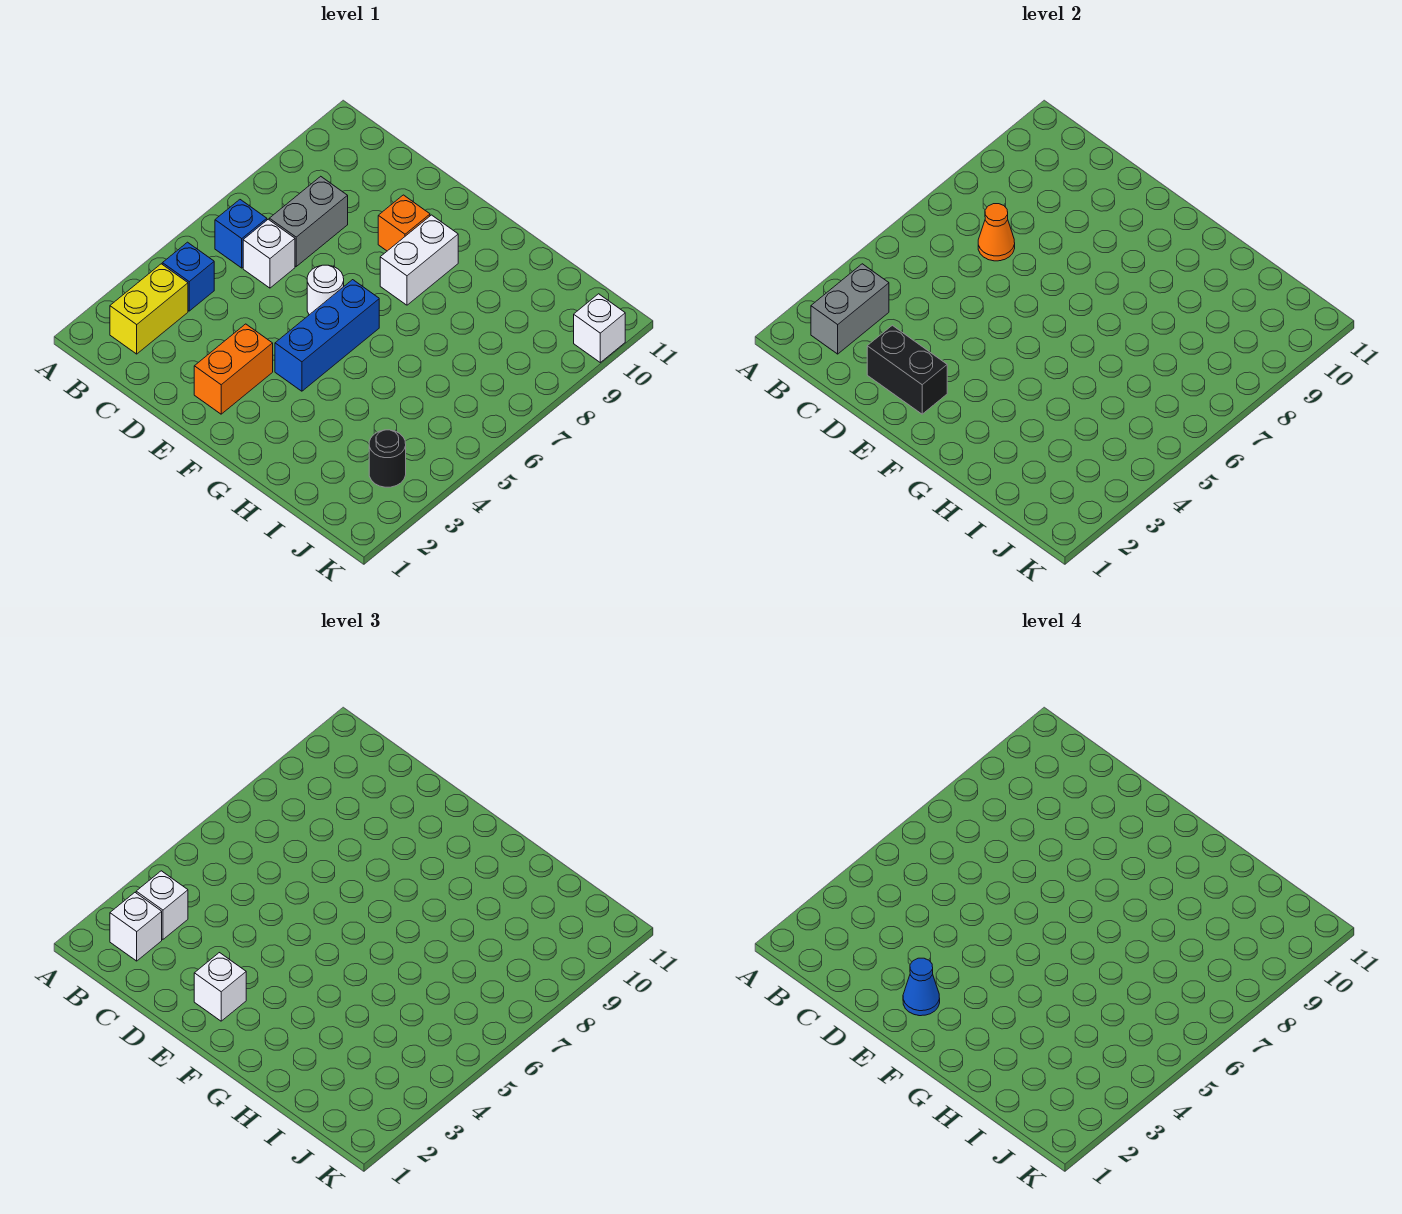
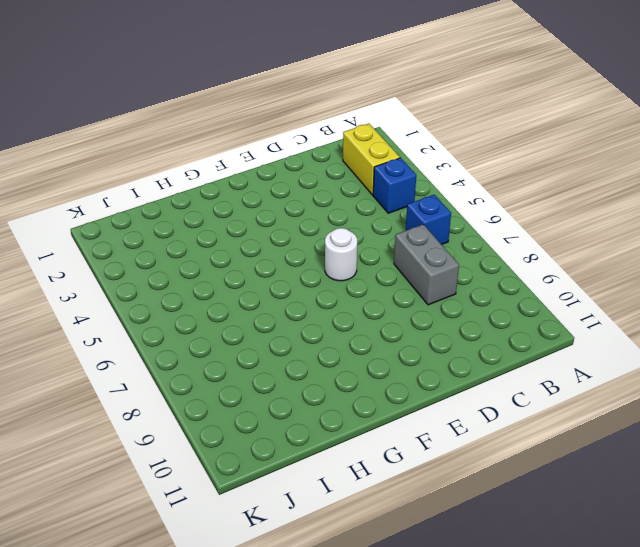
none -> white 1x1 brick [243,219,295,288]
none -> orange 1x2 brick [194,324,273,414]
none -> orange 1x1 brick [378,195,430,251]

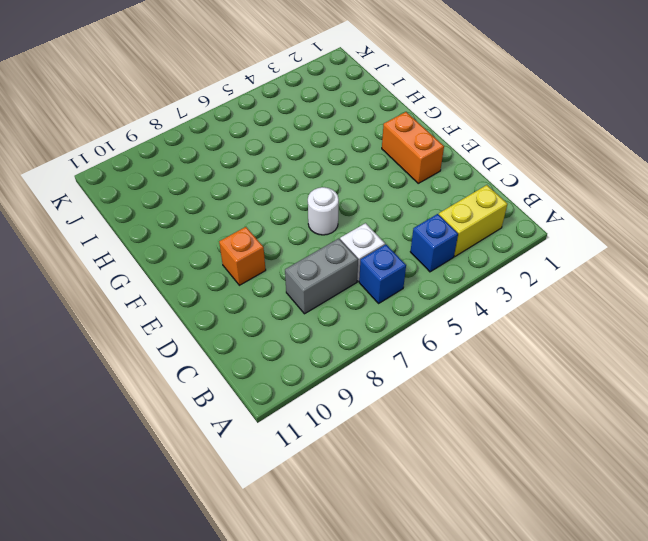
orange 1x2 brick [382,112,444,183] -> orange 1x2 brick turned to [194,324,273,414]
none -> blue 1x3 brick [275,280,379,391]
none -> white 1x2 brick [380,215,458,305]
none -> black 1x1 round brick [369,430,406,487]

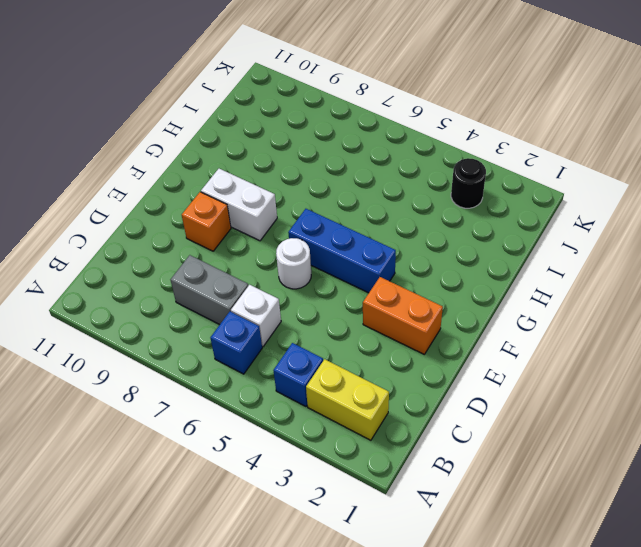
none -> white 1x1 brick [574,294,625,362]
none -> grey 1x2 brick [811,264,889,354]
none -> orange 1x1 cone [978,204,1015,261]

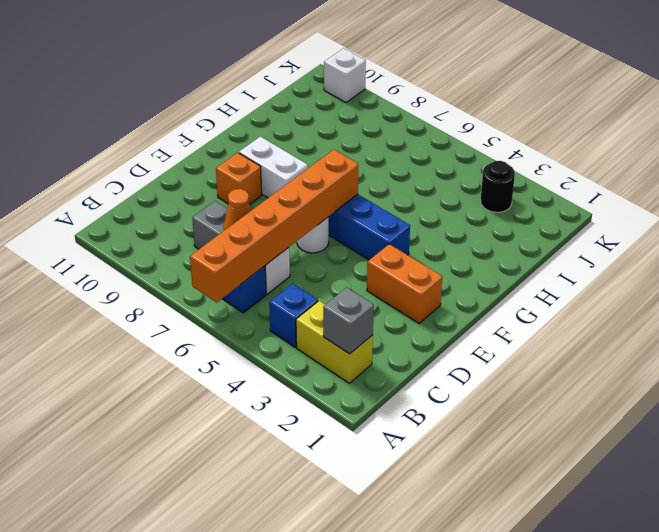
orange 1x6 brick [190,150,358,303] -> none
grey 1x1 brick [323,287,374,354] -> grey 1x2 brick [811,264,889,354]
none -> black 1x2 brick [867,325,947,414]
none -> white 1x1 brick [110,893,162,961]
none -> white 1x1 brick [136,871,188,939]

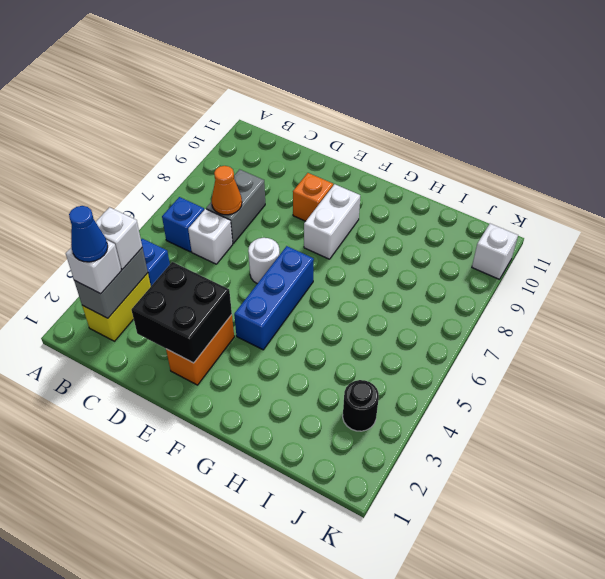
blue 1x1 cone [69,206,108,262] -> blue 1x1 cone moved to [903,958,940,1016]
black 2x2 brick [132,262,232,363] -> black 1x2 brick [867,325,947,414]
none -> white 1x1 brick [194,953,246,1021]

